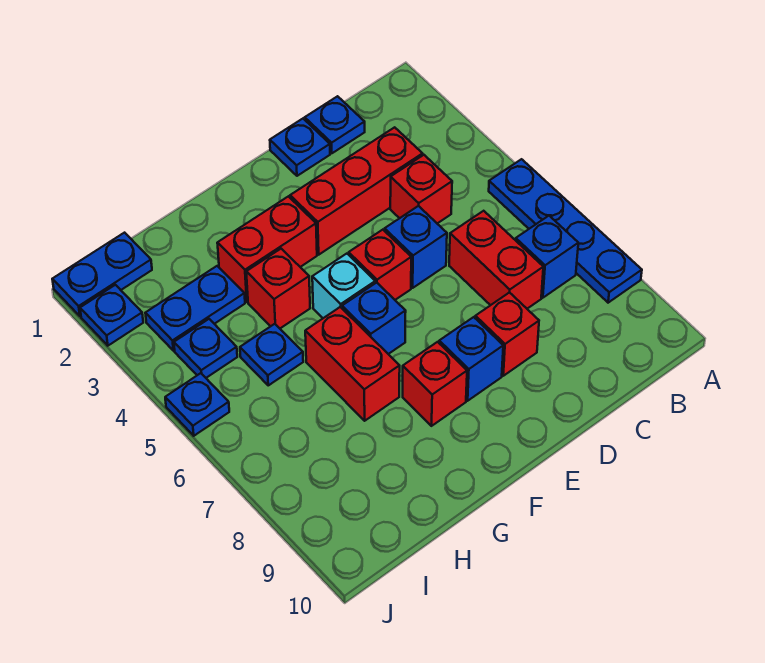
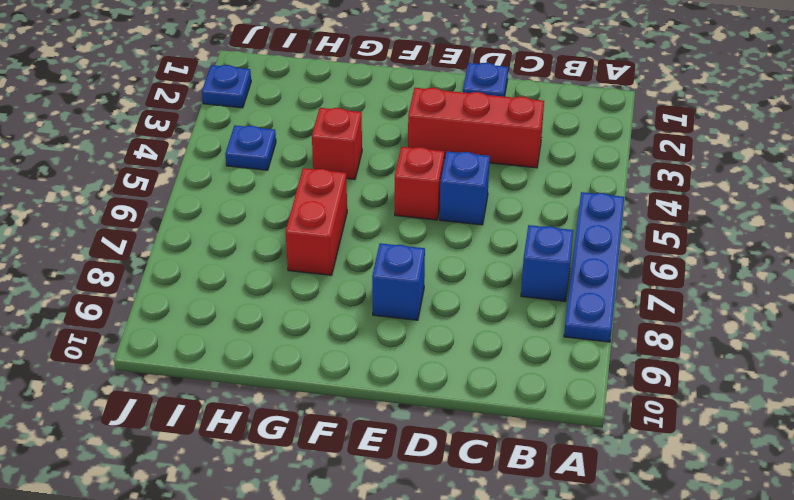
none -> blue 1x1 plate [305,96,365,153]
none -> red 1x1 brick [390,155,452,223]
none -> red 1x2 brick [449,211,543,309]

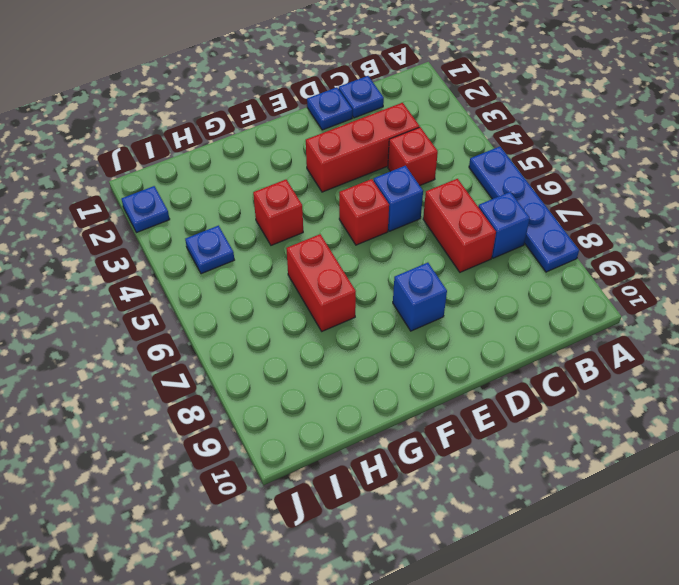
none -> red 1x1 brick [475,292,539,376]
none -> red 1x2 brick [217,196,317,302]
none -> cyan 1x1 brick [312,254,375,318]

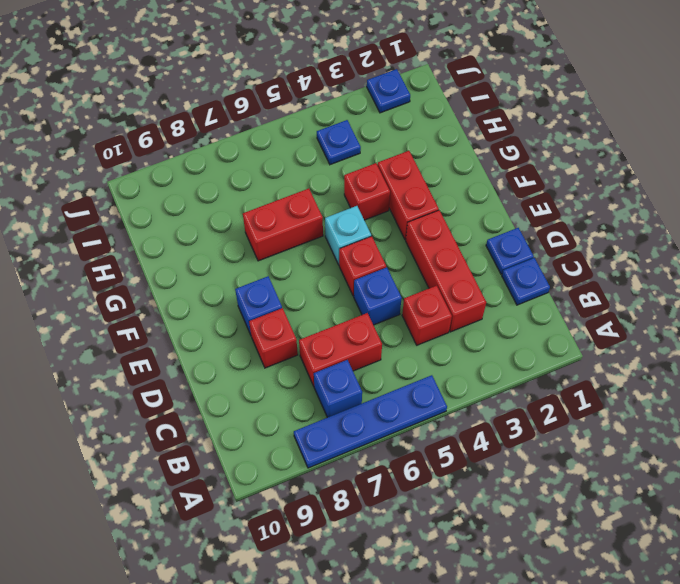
none -> blue 1x1 brick [342,283,406,354]
none -> red 1x1 brick [403,342,467,426]
none -> blue 1x2 plate [145,266,245,351]

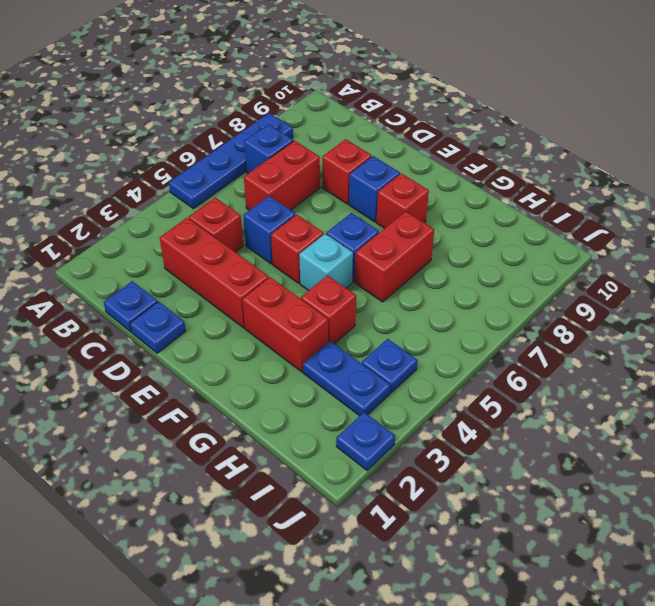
none -> blue 1x1 plate [240,324,303,385]
none -> blue 1x2 plate [52,233,152,316]
none -> blue 1x1 plate [165,373,229,436]

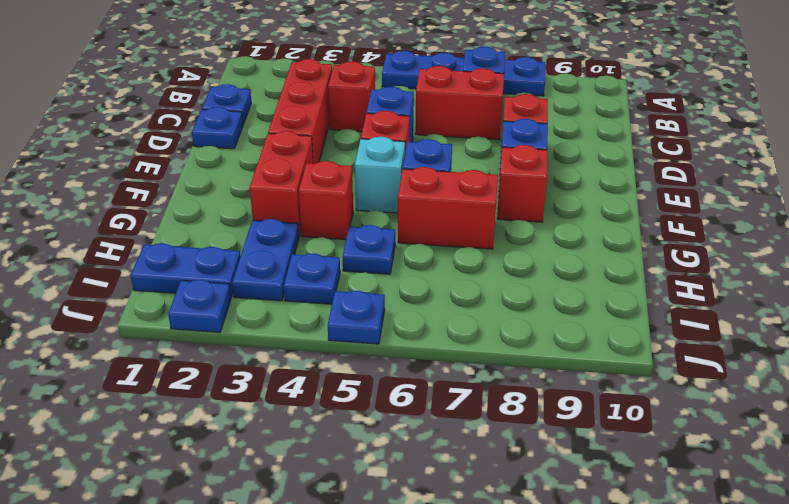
blue 1x2 plate [131,243,241,297] -> blue 1x2 plate turned to [52,233,152,316]

